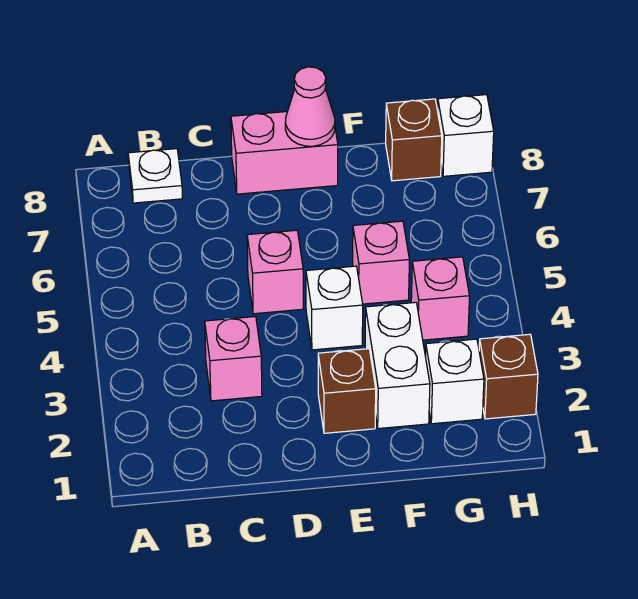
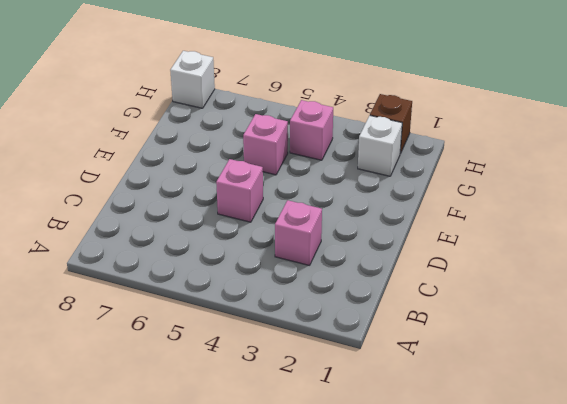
none -> white 1x1 plate [128,149,183,203]
none -> pink 1x2 brick [231,112,338,194]
none -> brown 1x1 brick [318,349,376,433]

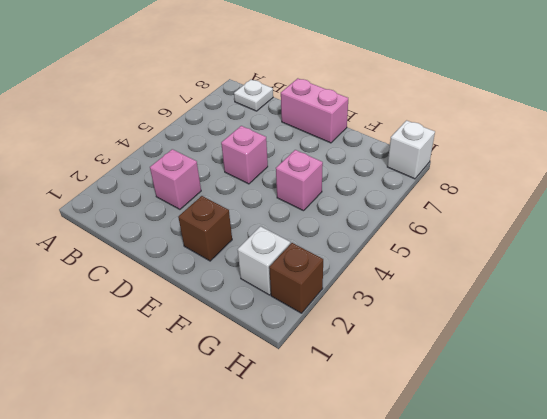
none -> white 1x1 brick [306,266,363,350]
none -> white 1x2 brick [365,302,430,429]
none -> pink 1x1 brick [411,257,470,340]

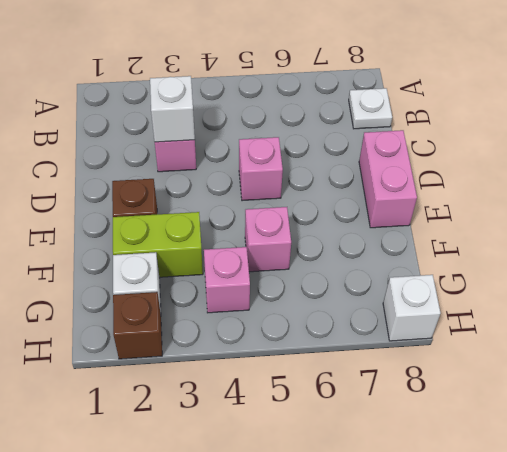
white 1x1 brick [150,76,195,142] -> white 1x1 brick moved to [306,266,363,350]
lime 1x2 brick [113,212,203,277] -> white 1x2 brick [365,302,430,429]
none -> brown 1x1 brick [386,99,442,181]
none -> pink 1x1 cone [285,67,335,146]

